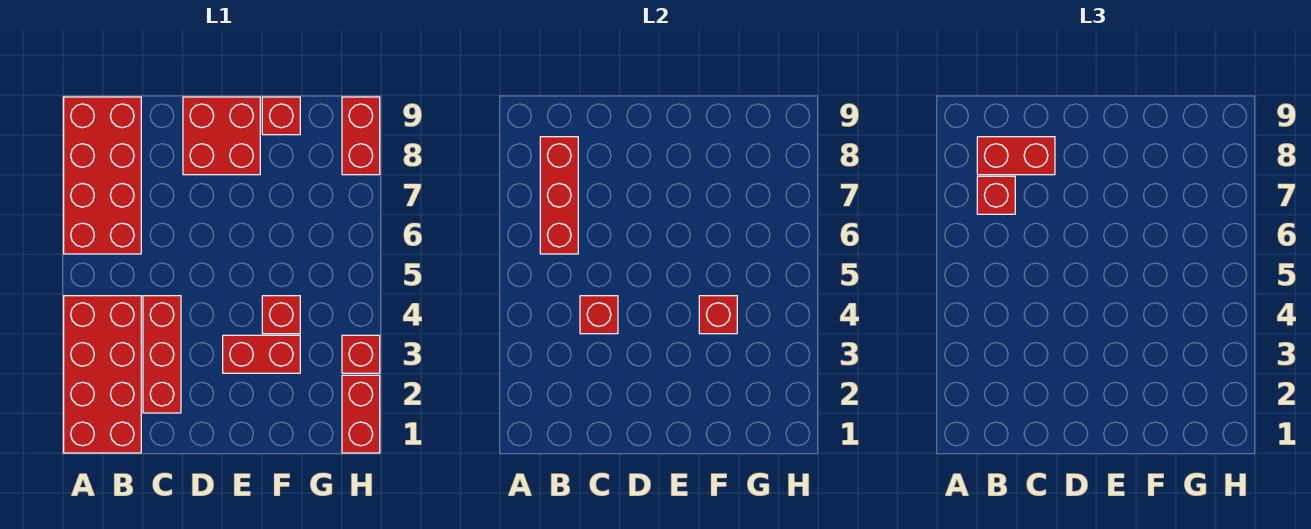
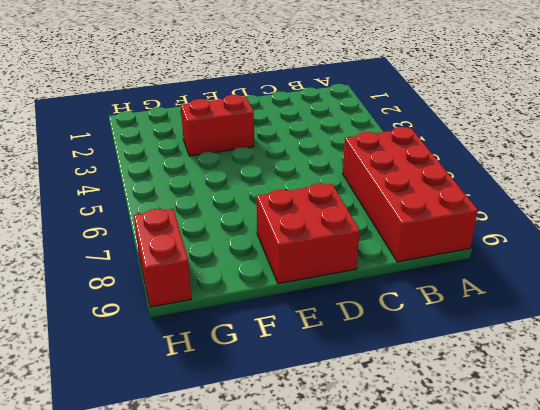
none -> red 2x4 brick [64,296,141,453]
none -> red 1x3 brick [143,296,181,413]
none -> red 1x1 brick [262,296,300,334]

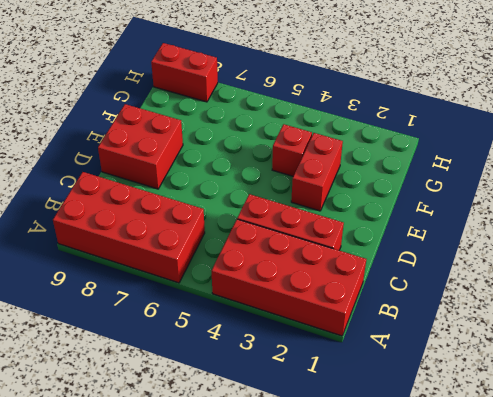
none -> red 1x1 brick [262,97,300,135]
none -> red 1x2 brick [342,375,380,453]
none -> red 1x1 brick [342,335,380,373]

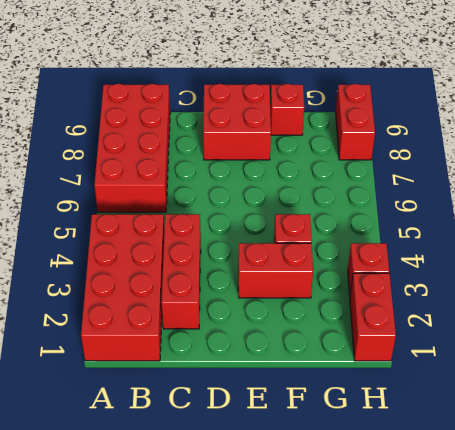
none -> red 1x3 brick [540,137,578,254]
none -> red 1x1 brick [580,296,618,334]
none -> red 1x1 brick [699,296,737,334]

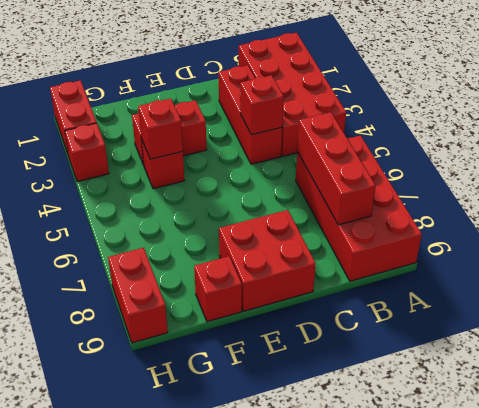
none -> red 1x1 brick [977,176,1015,214]
none -> red 1x2 brick [977,137,1055,175]

